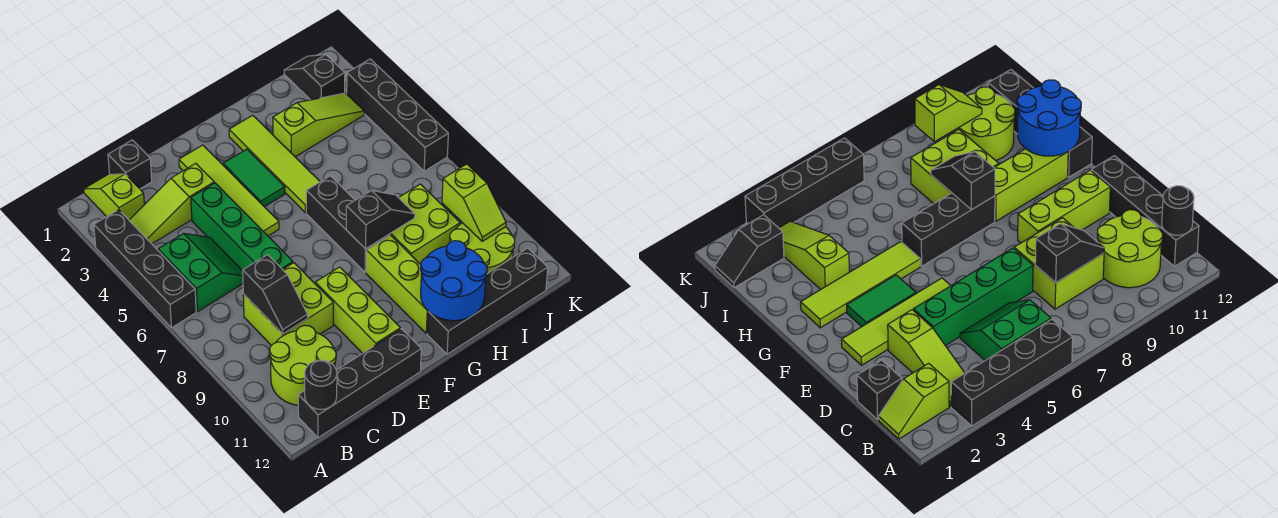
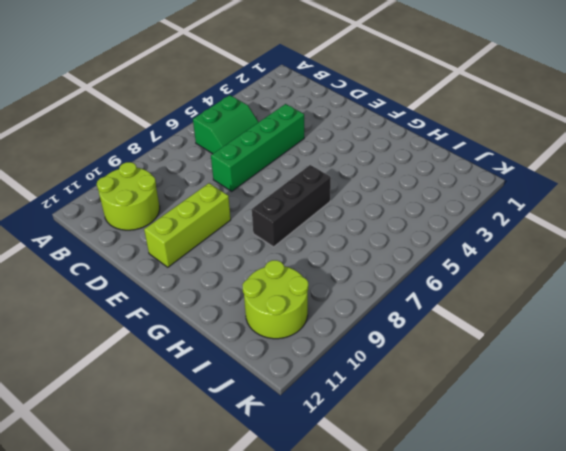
none -> black 1x4 brick [94,210,196,328]
none -> lime 1x2 slope [84,174,144,220]
none -> lime 1x3 slope [129,163,214,244]

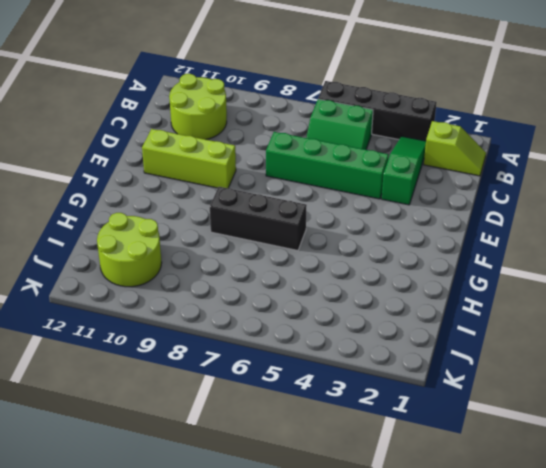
green 1x3 slope [382,136,426,205] -> lime 1x3 slope [129,163,214,244]
none -> black 1x4 brick [298,329,421,438]
none -> black 1x1 brick [108,140,152,189]
none -> lime 2x2 brick [243,263,333,346]

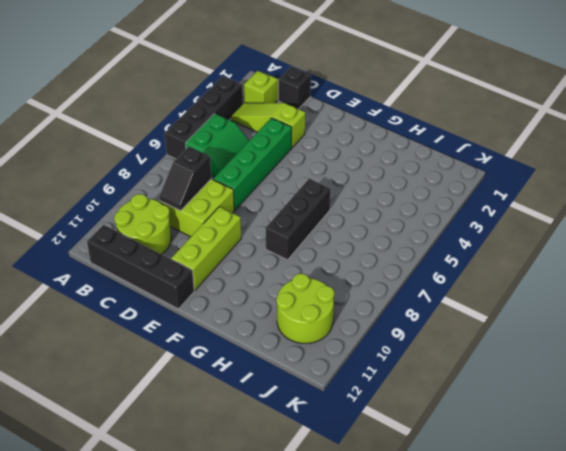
none -> lime 1x4 tile [179,145,279,236]
none -> green 1x2 tile [223,149,285,207]
none -> lime 1x4 tile [229,115,320,213]

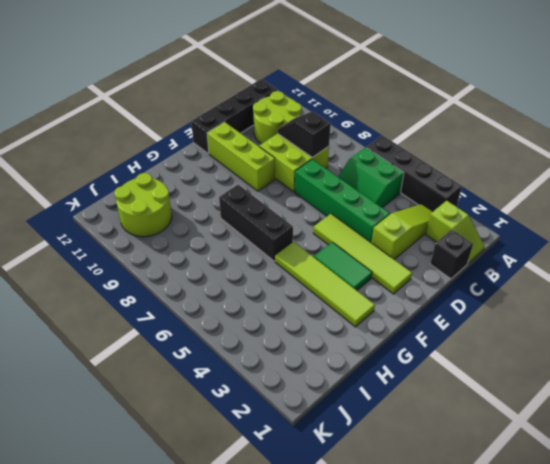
none -> lime 1x3 brick [366,235,428,333]
none -> black 1x4 brick [427,248,548,354]
none -> lime 1x3 slope [273,93,364,157]

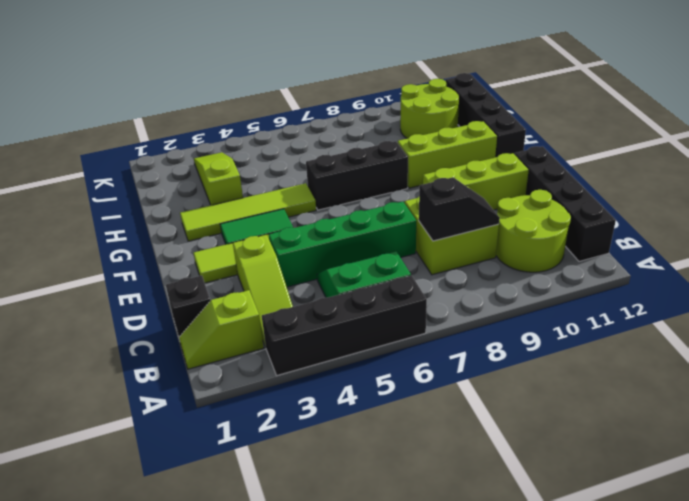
none -> lime 2x2 brick [390,184,460,264]
none -> black 1x2 slope [284,55,345,100]
none -> black 1x4 brick [347,59,448,171]

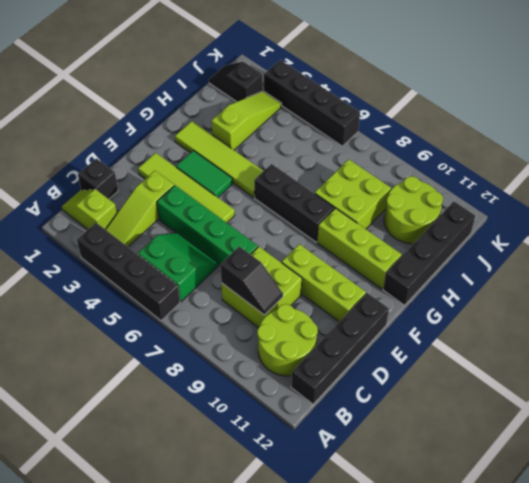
none -> black 1x1 round brick [304,360,337,410]
none -> black 1x2 slope [346,191,415,249]
none -> blue 2x2 round brick [421,241,487,321]

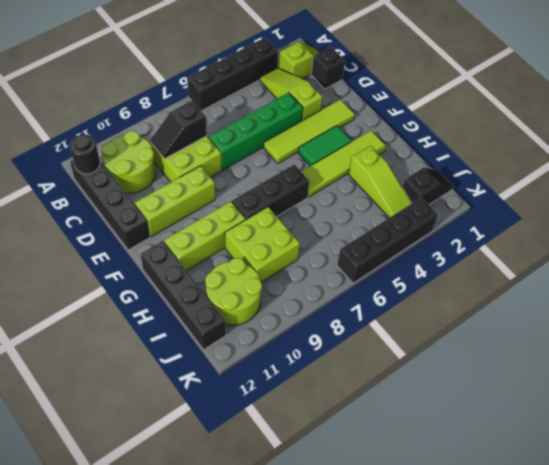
none -> green 2x2 slope [158,233,243,311]
none -> black 1x2 slope [346,191,415,249]
none -> blue 2x2 round brick [421,241,487,321]

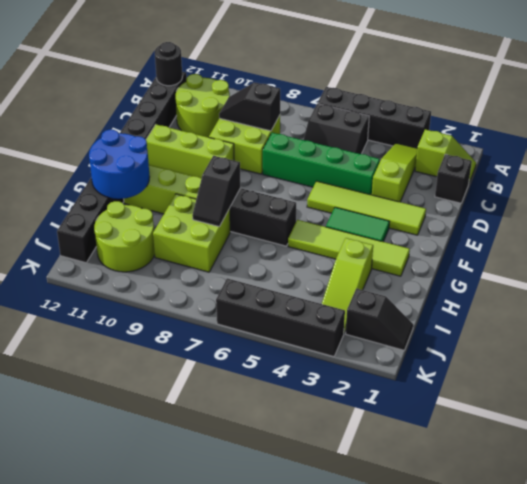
black 2x2 slope [304,104,369,154] -> green 2x2 slope [158,233,243,311]
none -> lime 1x2 slope [442,164,506,241]

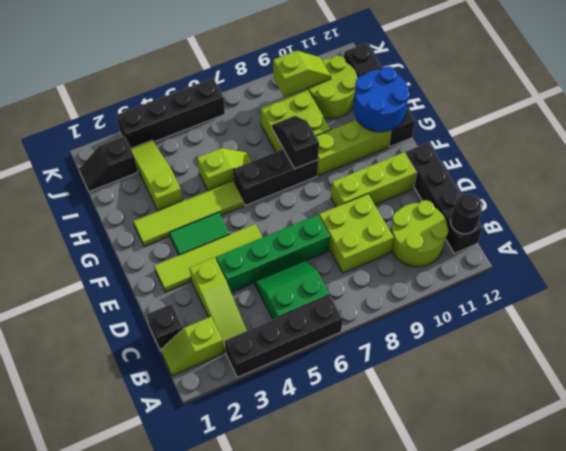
lime 1x2 slope [197,148,252,191] -> none
none -> black 1x2 slope [243,255,308,334]

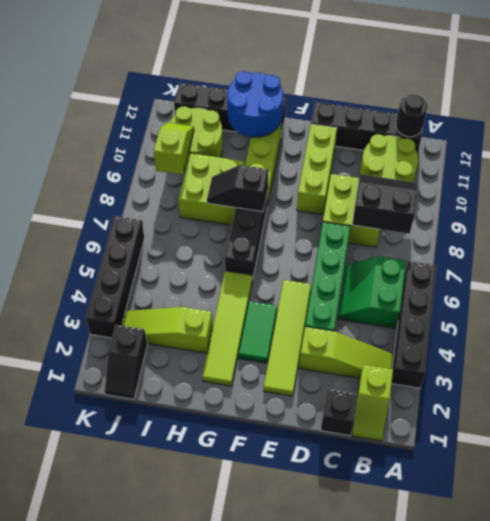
black 2x2 slope [352,174,417,234] -> black 1x2 slope [243,255,308,334]

